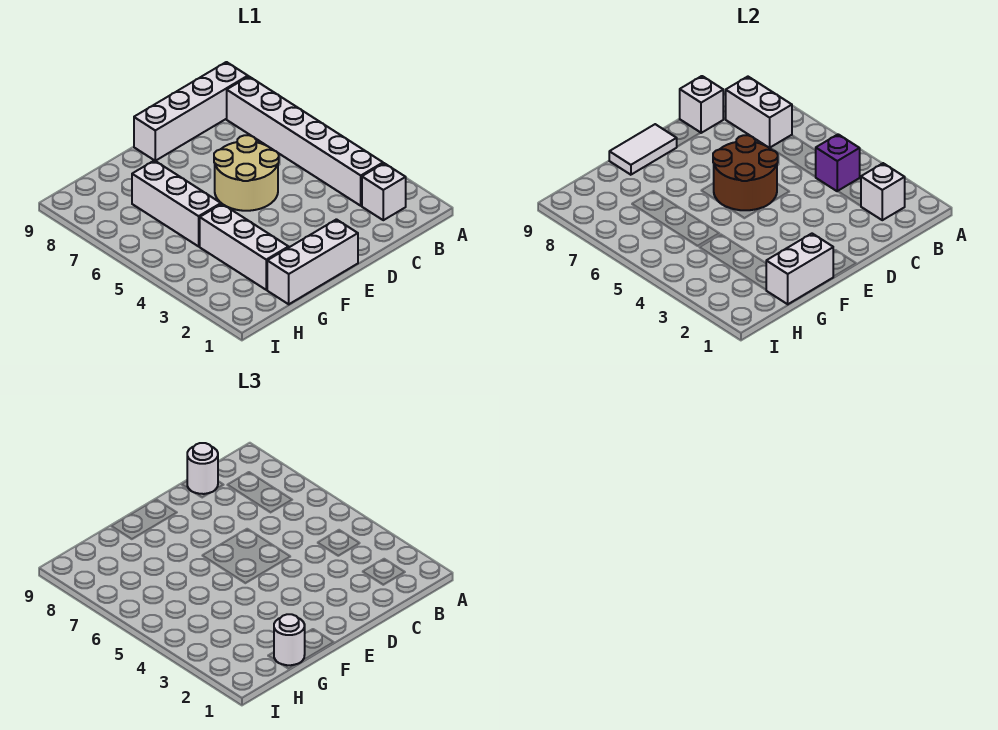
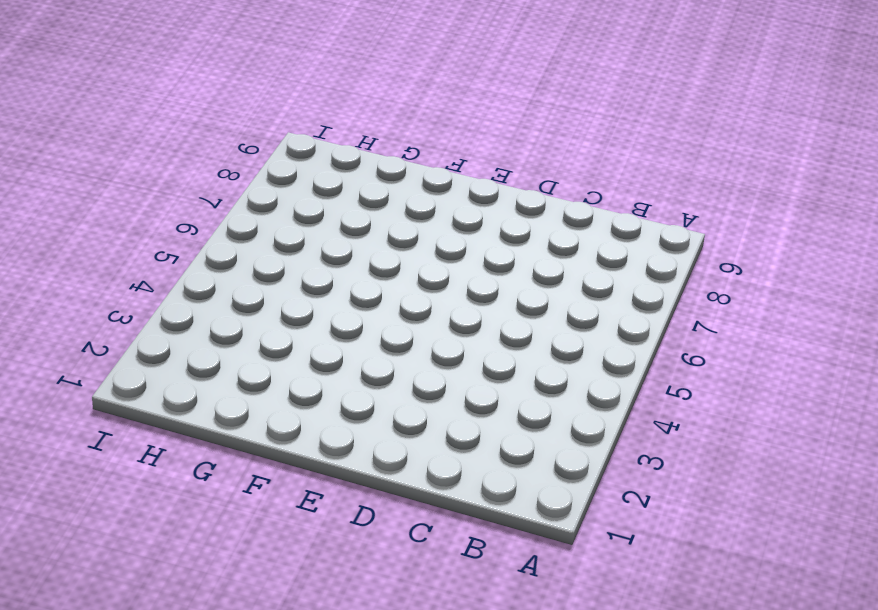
none -> white 1x1 brick [362,163,406,220]
none -> white 1x6 brick [227,77,383,206]
none -> white 1x4 brick [134,62,248,161]

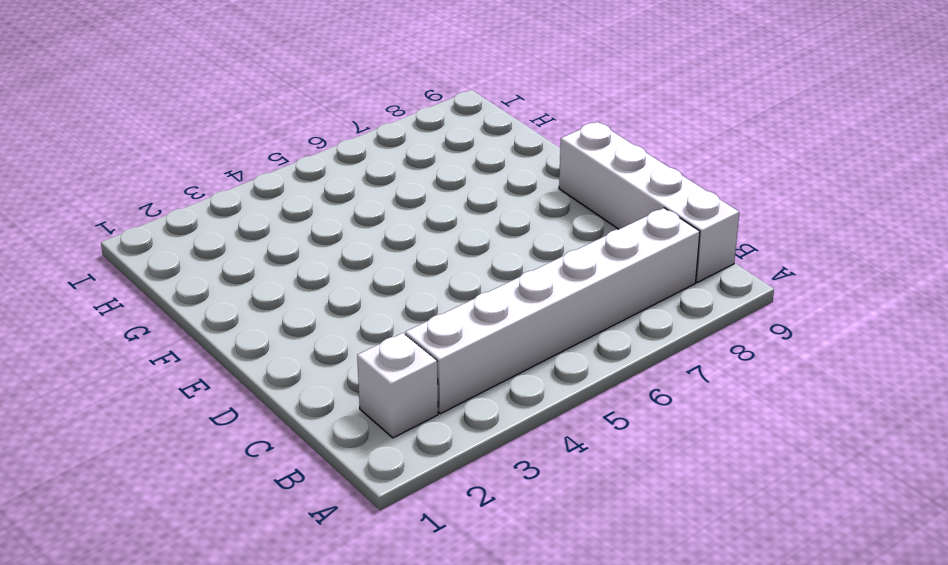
none -> tan 2x2 round brick [214,135,279,211]
none -> white 1x3 brick [267,219,358,304]
none -> white 1x3 brick [200,204,289,290]

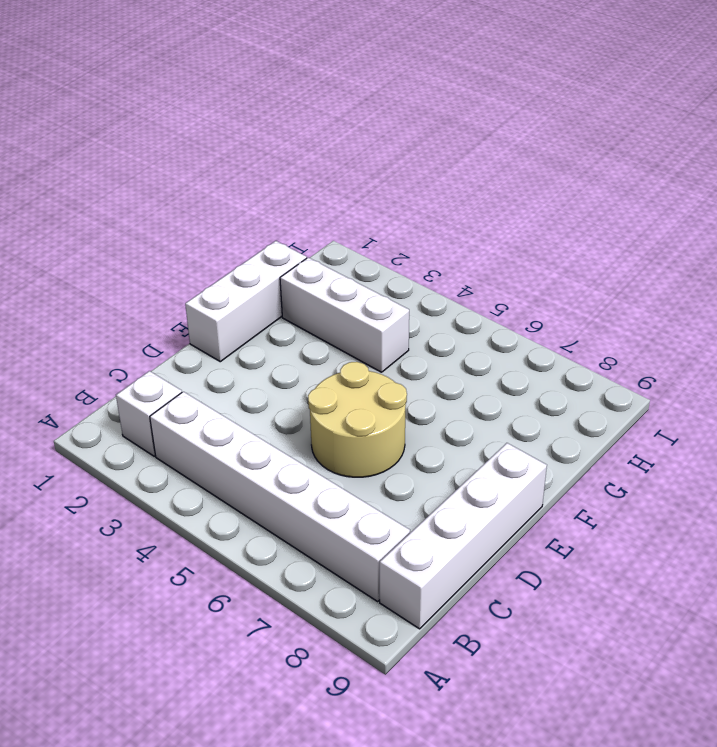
none -> white 1x3 brick [132,160,221,246]
none -> white 1x1 brick [861,163,905,220]
none -> purple 1x1 brick [816,134,860,191]

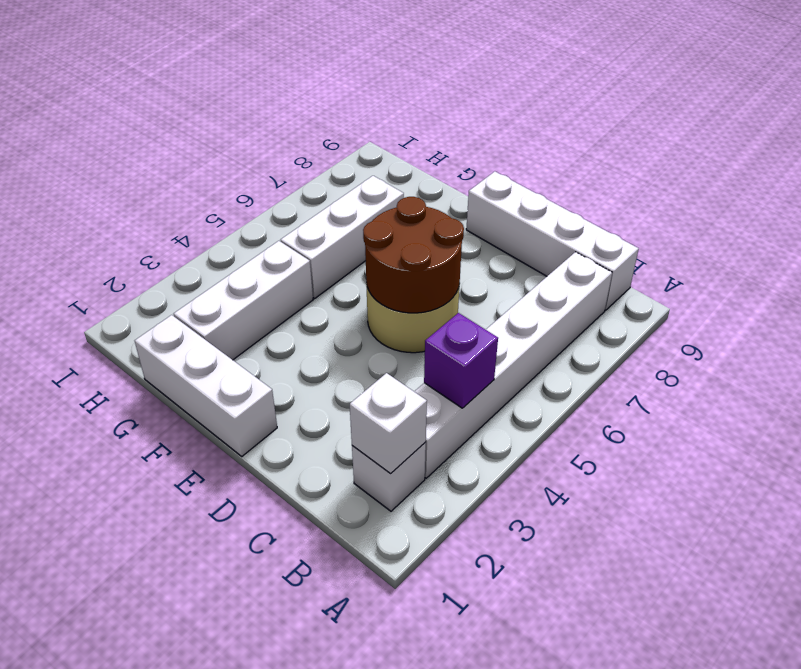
none -> white 1x2 brick [726,77,792,148]
none -> white 1x1 brick [680,76,723,133]
none -> white 1x2 tile [609,124,677,175]

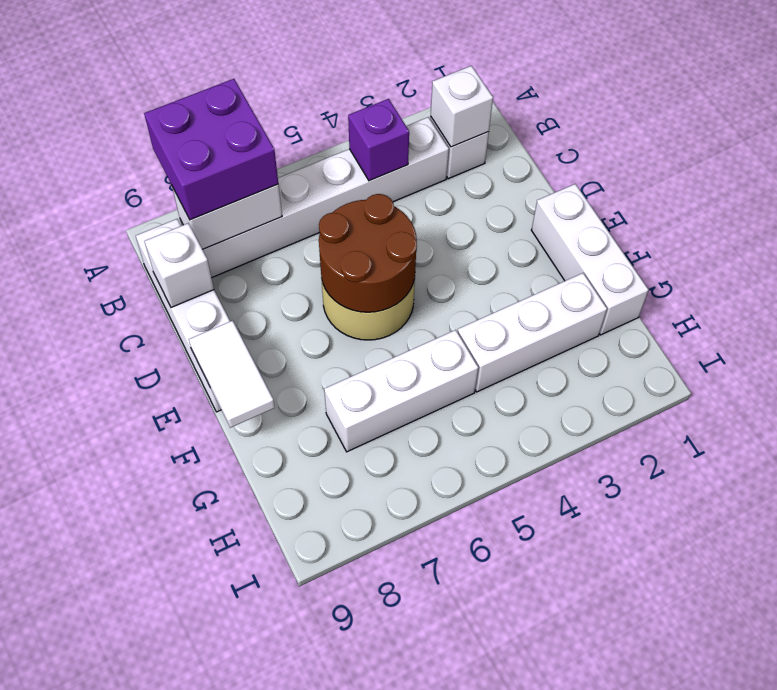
purple 2x2 brick [144,79,278,220] -> none
none -> white 1x2 brick [766,234,833,304]
none -> white 1x1 round brick [187,443,218,494]
none -> white 1x1 round brick [274,614,305,665]

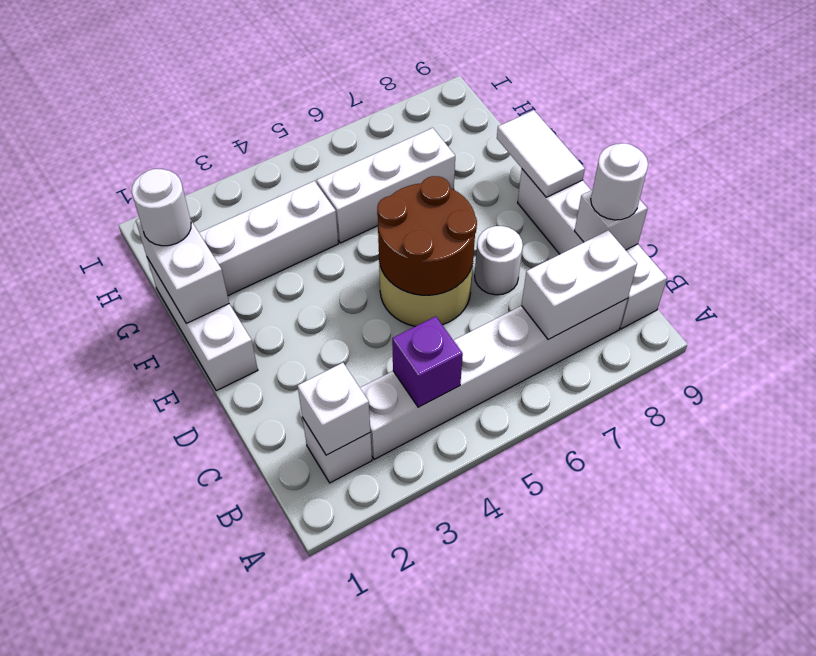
white 1x1 round brick [475,226,523,295] -> none

